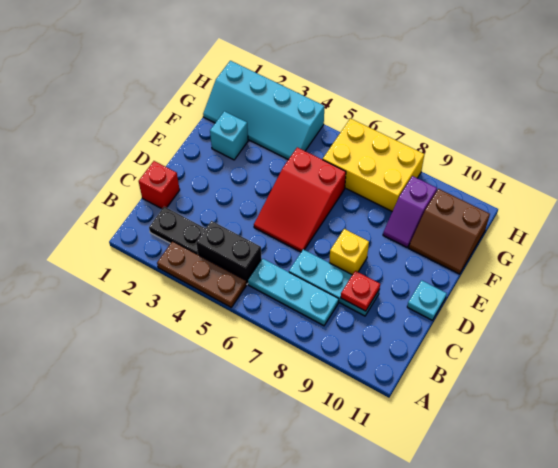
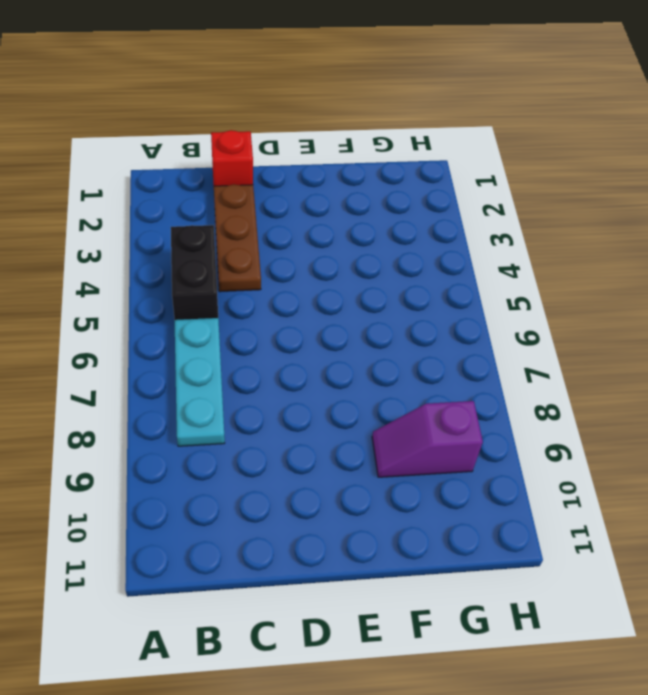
brown 1x3 plate [214,184,261,292] -> brown 1x3 plate moved to [157,241,246,307]
none -> black 1x2 plate [149,207,206,255]
none -> cyan 1x3 plate [289,249,379,316]
none -> red 2x3 slope [254,147,346,252]

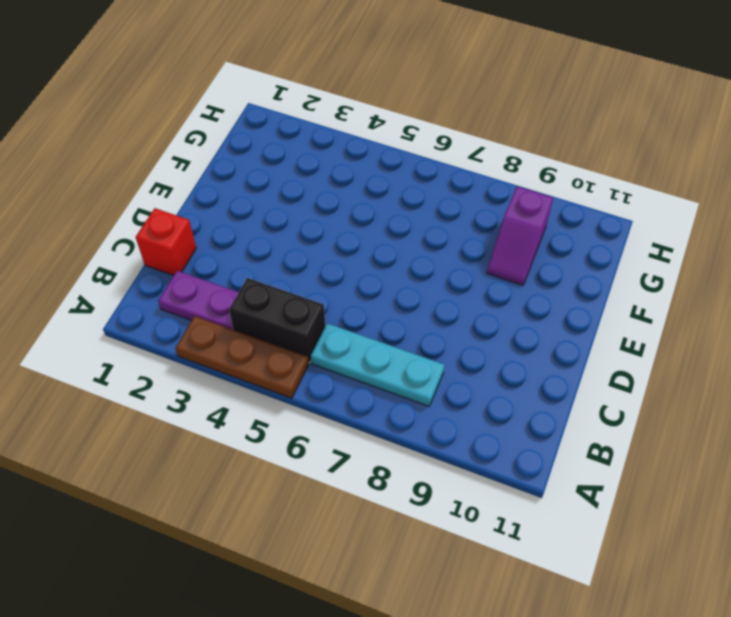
purple 1x2 plate [158,271,239,330] -> black 1x2 plate [149,207,206,255]
none -> cyan 1x3 plate [289,249,379,316]
none -> red 2x3 slope [254,147,346,252]
none -> yellow 1x1 brick [329,229,369,275]

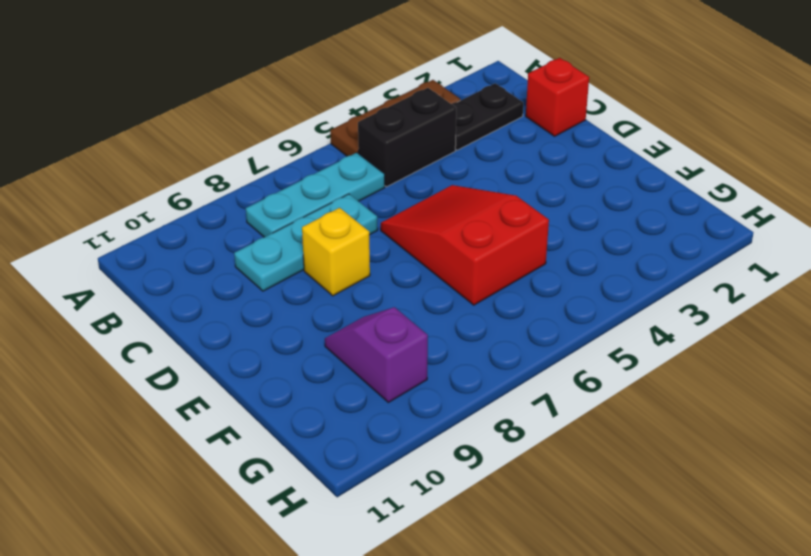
none -> cyan 1x1 plate [407,280,447,320]
none -> cyan 1x1 brick [210,111,248,160]
none -> brown 2x2 slope [409,189,490,274]

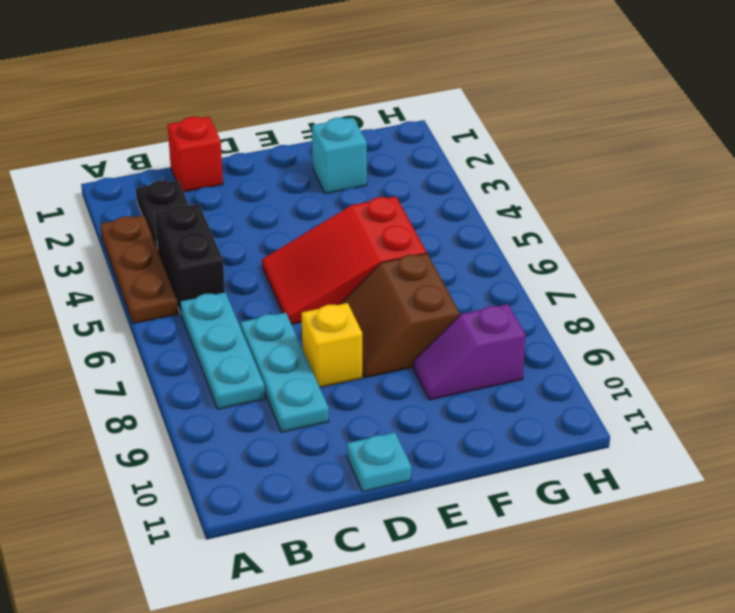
brown 2x2 slope [341,253,460,378] -> brown 2x2 slope moved to [409,189,490,274]
none -> cyan 2x4 slope [203,61,324,160]
none -> yellow 2x3 brick [323,118,424,212]
none -> red 1x1 plate [341,271,380,311]

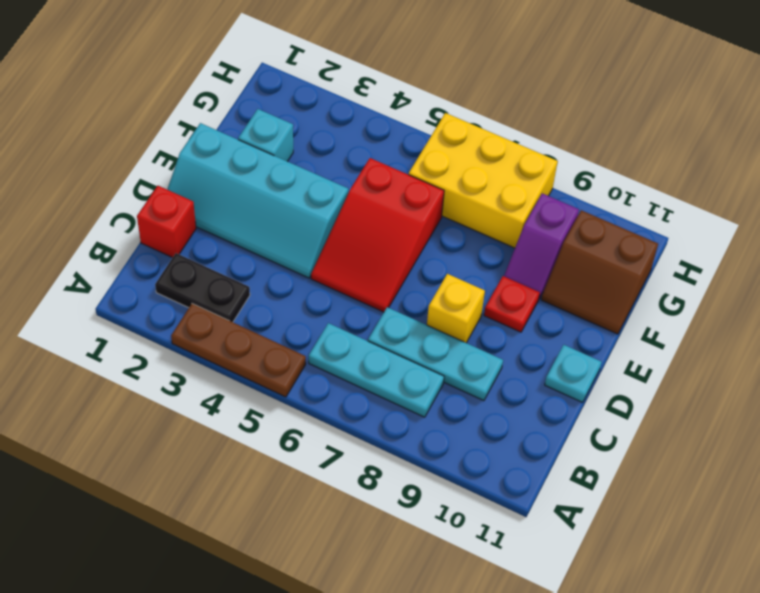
cyan 2x4 slope [167,123,348,278] -> cyan 2x4 slope moved to [203,61,324,160]
red 1x1 plate [484,276,540,332] -> red 1x1 plate moved to [341,271,380,311]
none -> black 1x2 brick [196,221,262,284]

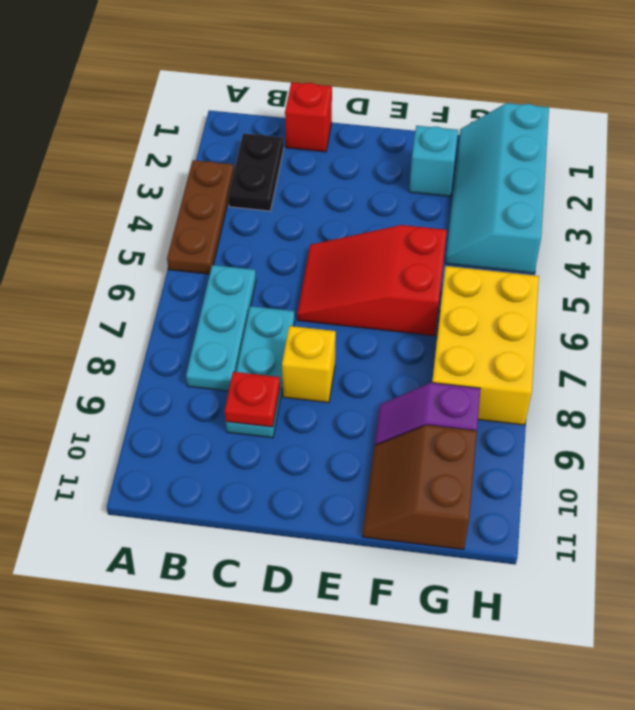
none -> black 1x2 brick [196,221,262,284]
none -> cyan 1x1 plate [407,280,447,320]

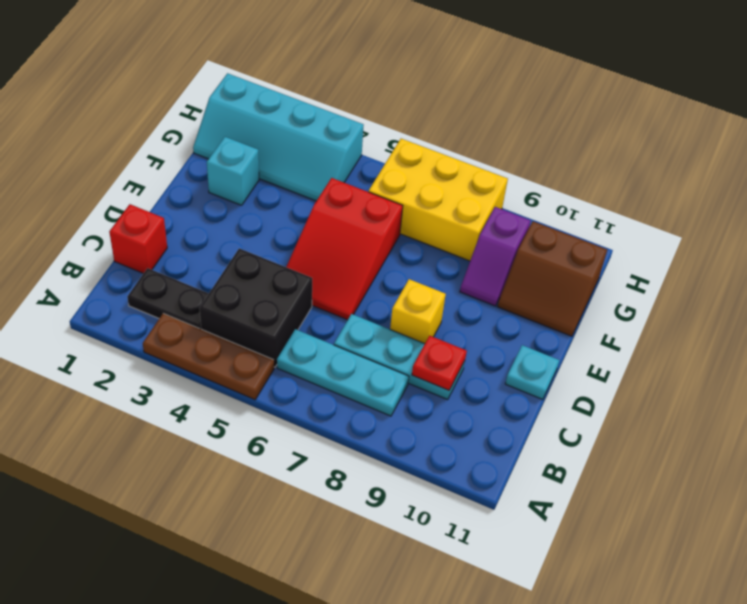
black 2x2 brick [199,248,312,367] -> black 1x2 brick [196,221,262,284]

